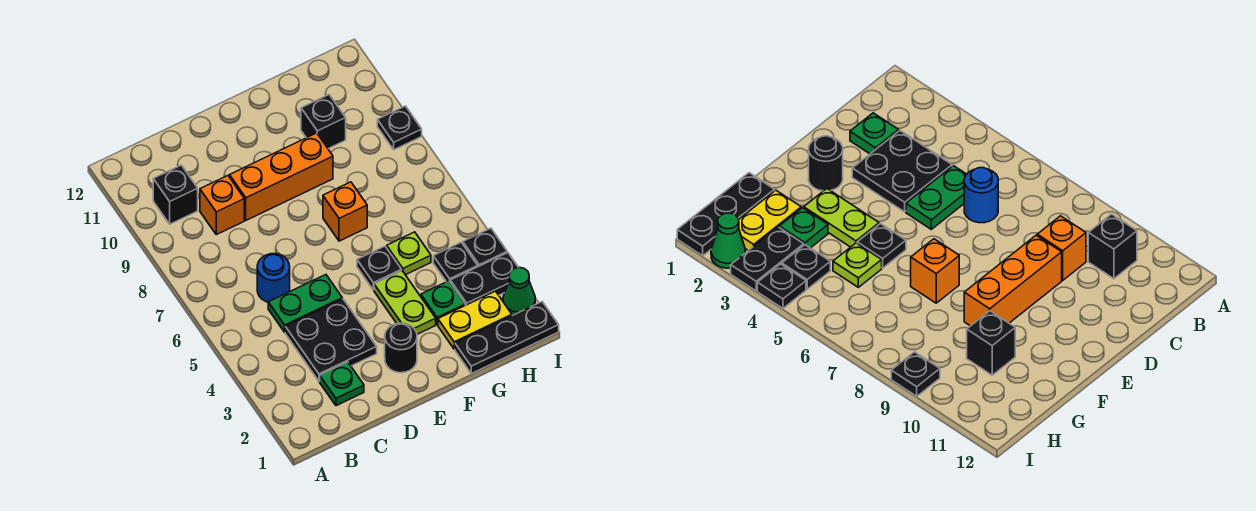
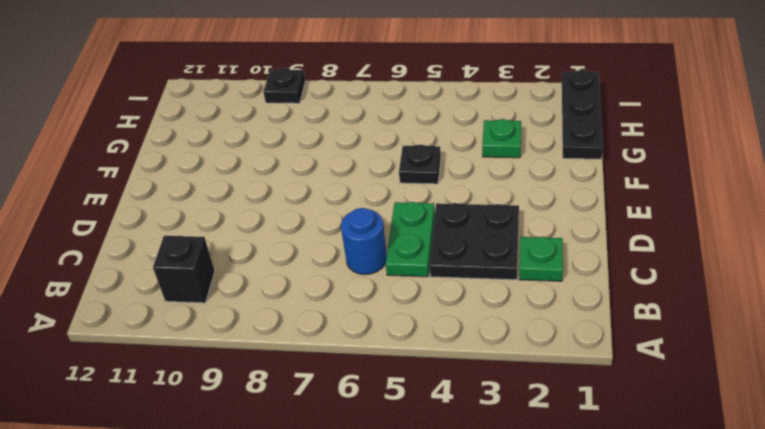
none -> orange 1x1 brick [200,176,244,235]
none -> orange 1x3 brick [230,133,333,220]
none -> black 1x1 round brick [385,323,417,373]

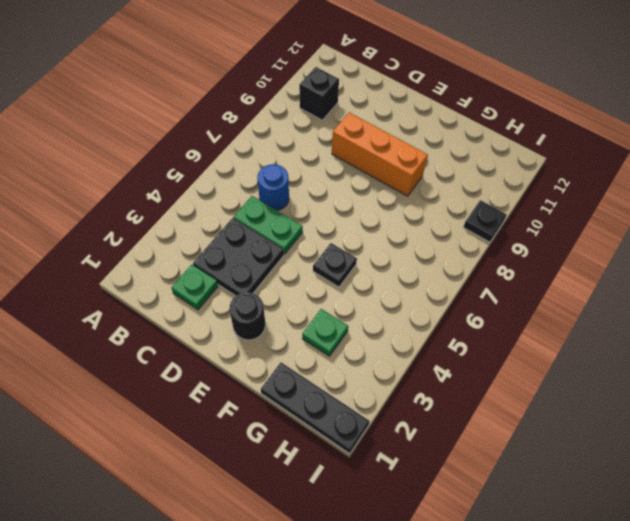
none -> orange 1x1 brick [200,176,244,235]
none -> lime 1x2 plate [374,271,436,334]
none -> orange 1x1 brick [323,182,367,241]

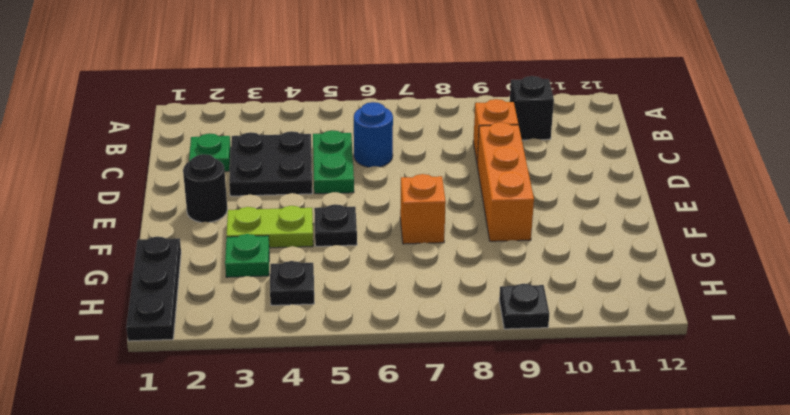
none -> yellow 1x2 plate [438,291,512,349]
none -> lime 1x1 plate [387,232,431,275]
none -> black 1x1 brick [301,95,346,149]

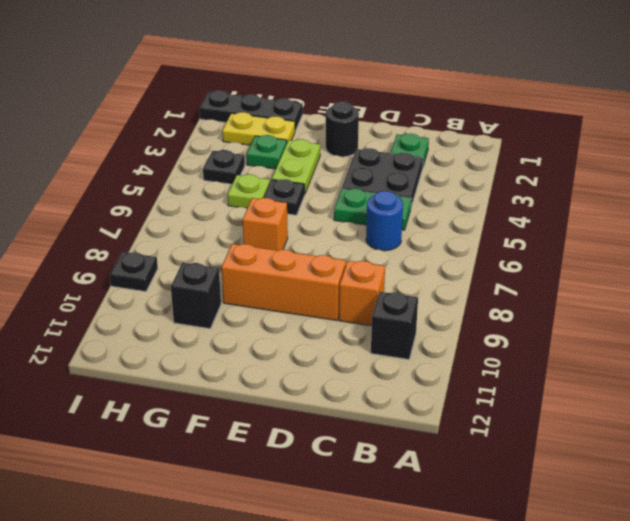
none -> black 1x2 plate [450,253,518,305]
none -> green 1x1 cone [503,267,535,315]
none -> black 1x1 plate [463,228,507,267]

